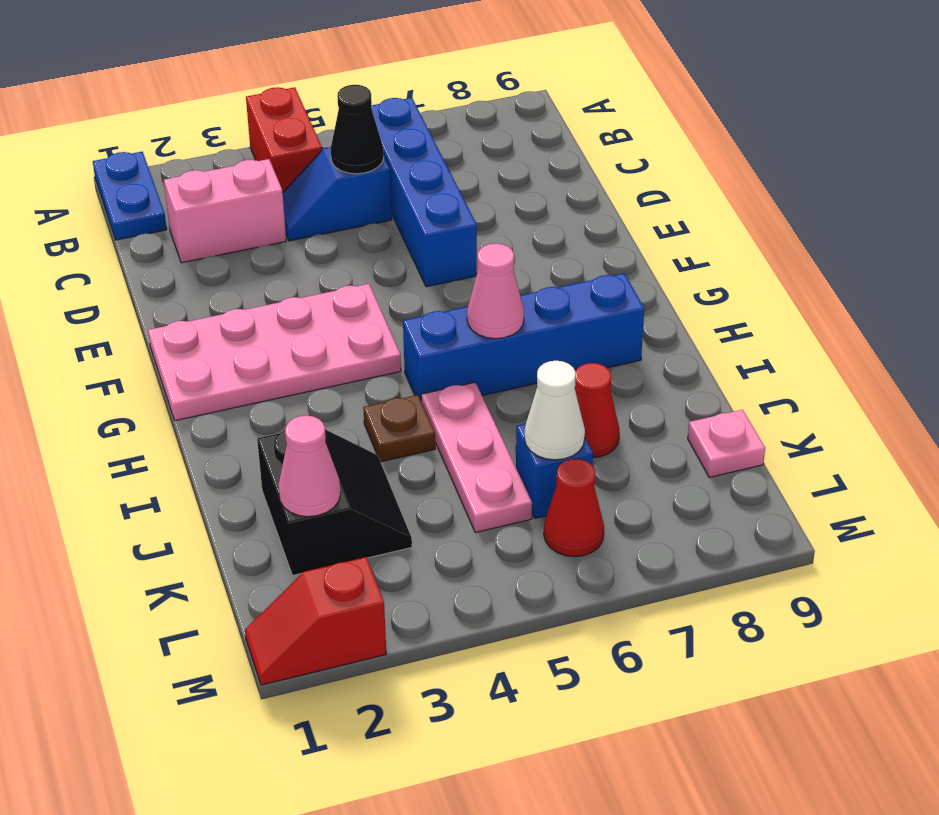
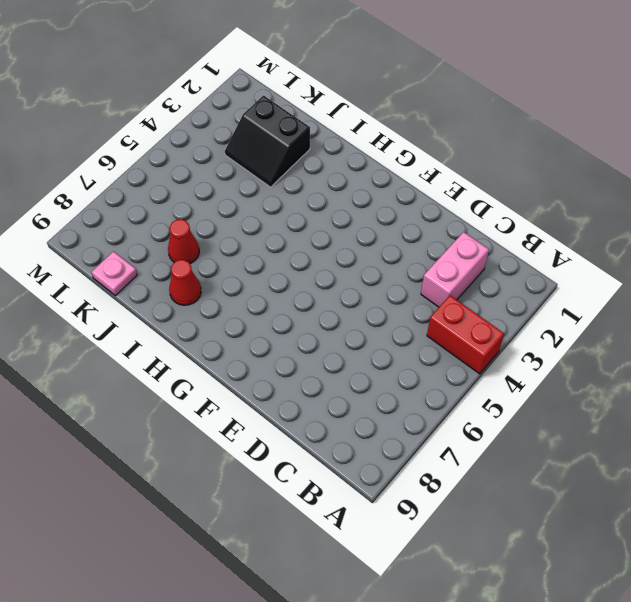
red 1x1 cone [169,260,201,305] -> red 1x1 cone moved to [544,459,604,557]
none -> blue 1x2 plate [93,152,167,240]
none -> blue 1x4 brick [371,98,477,287]
none -> blue 1x2 slope [283,147,392,241]

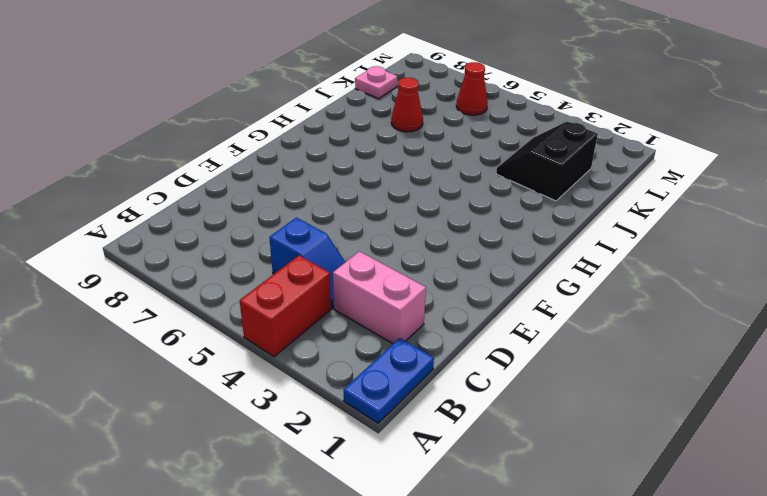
none -> blue 1x4 brick [371,98,477,287]
none -> pink 2x4 plate [148,284,401,421]
none -> blue 1x4 brick [403,273,644,400]

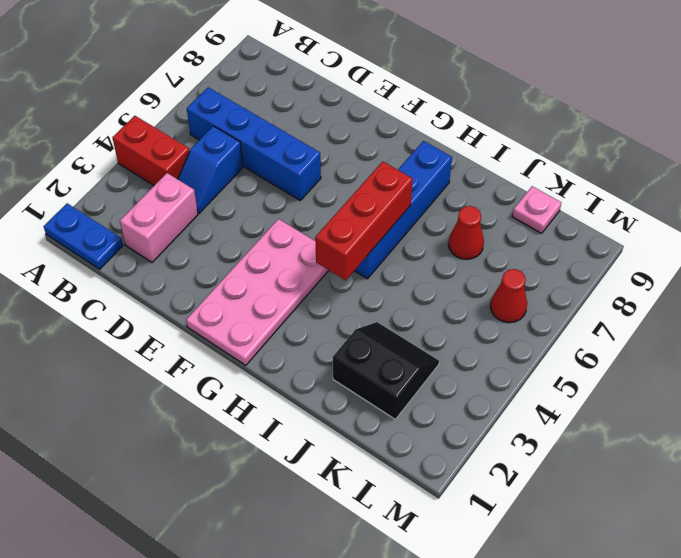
red 1x3 brick [315,161,413,280] -> pink 1x1 cone [467,243,524,339]
none -> brown 1x1 plate [363,395,435,462]
none -> pink 1x3 plate [421,382,532,532]
none -> blue 1x1 brick [516,424,593,518]

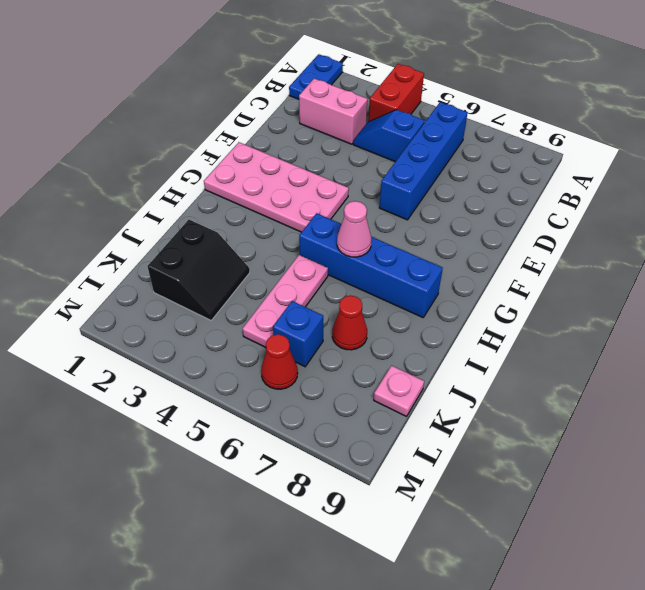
none -> brown 1x1 plate [363,395,435,462]
none -> red 1x2 slope [245,557,386,685]
none -> black 1x1 cone [331,85,384,174]

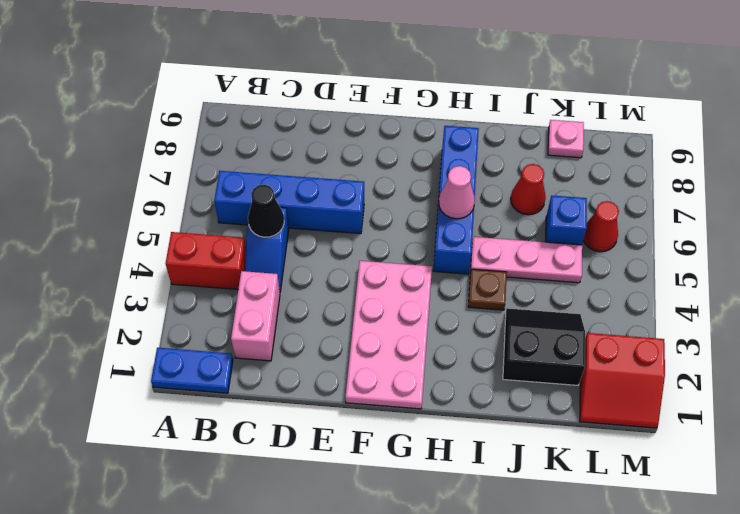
red 2x2 slope [580,333,665,428] -> red 1x2 slope [245,557,386,685]
none -> pink 1x1 cone [278,416,341,517]
none -> white 1x1 cone [524,361,585,460]

